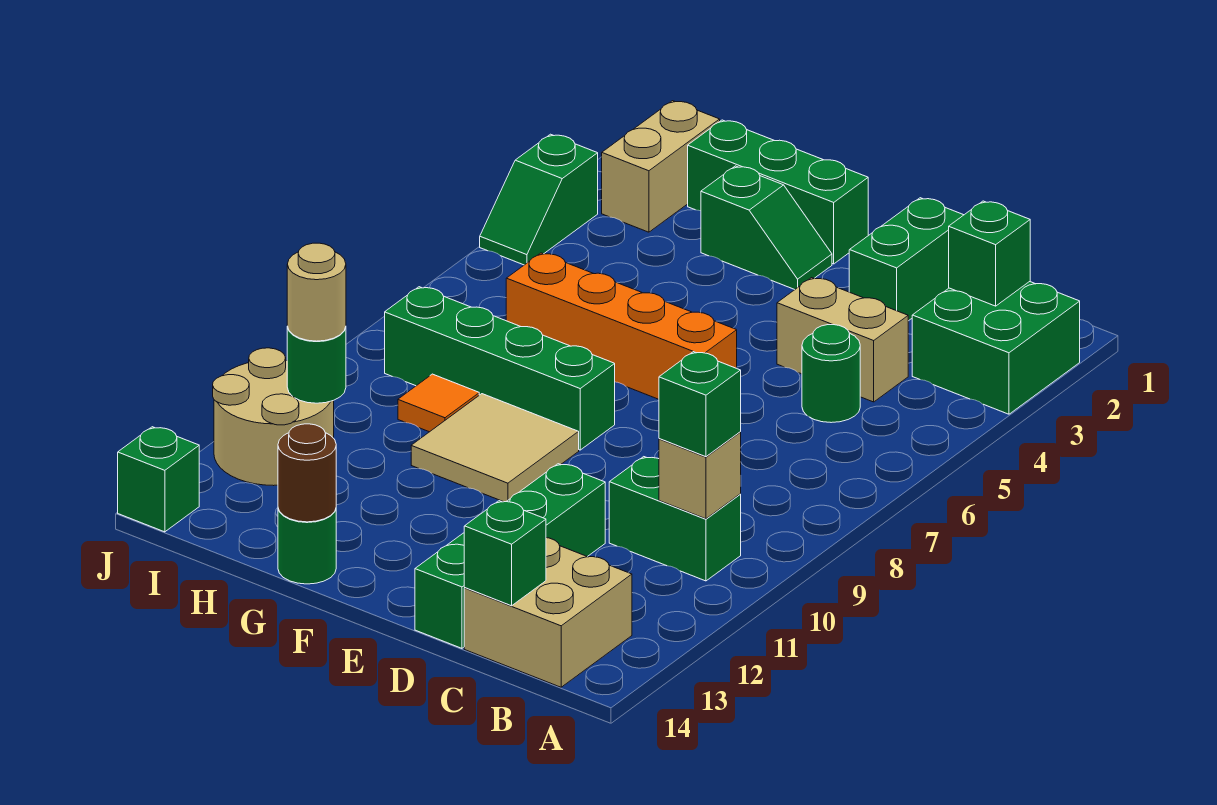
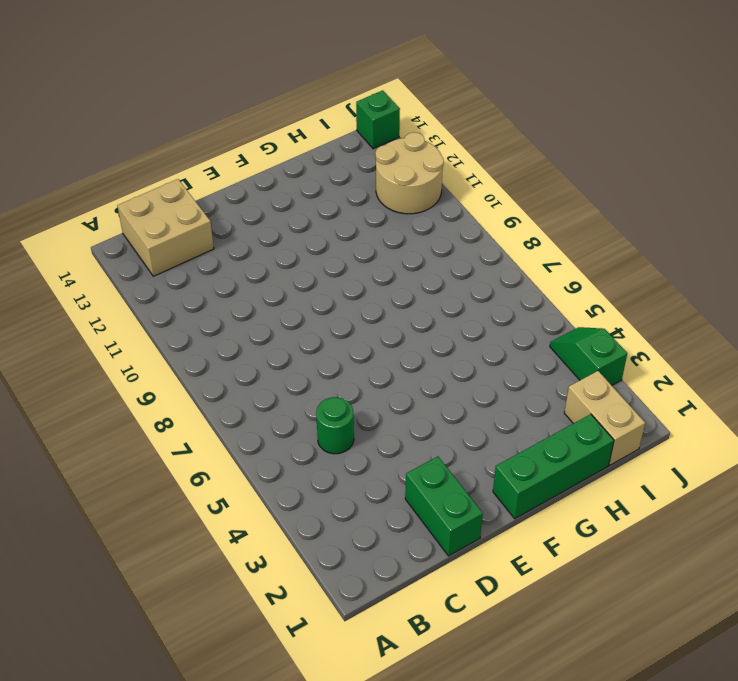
none -> green 2x2 brick [912,282,1080,414]
none -> green 1x2 brick [609,457,741,581]
none -> tan 1x2 brick [777,278,908,402]

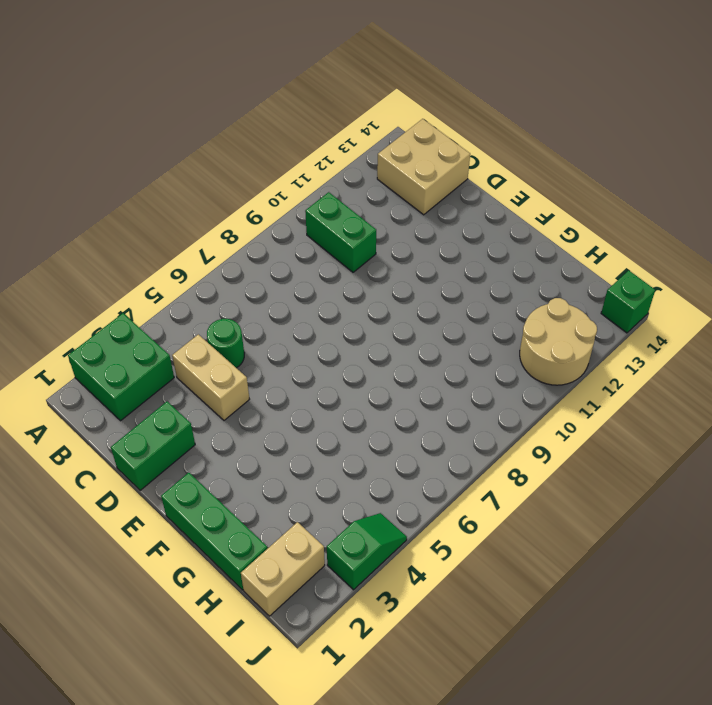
none -> green 1x4 brick [415,464,605,648]
none -> orange 1x4 brick [506,253,737,399]
none -> green 1x2 slope [701,166,832,290]

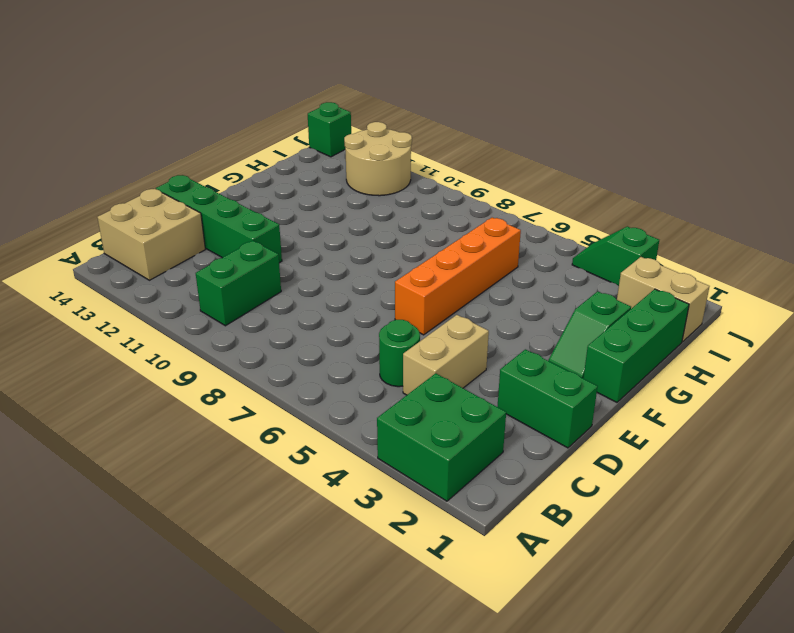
none -> green 1x4 brick [385,287,615,450]
none -> tan 2x2 tile [411,394,579,502]
none -> green 1x1 round brick [278,509,336,584]

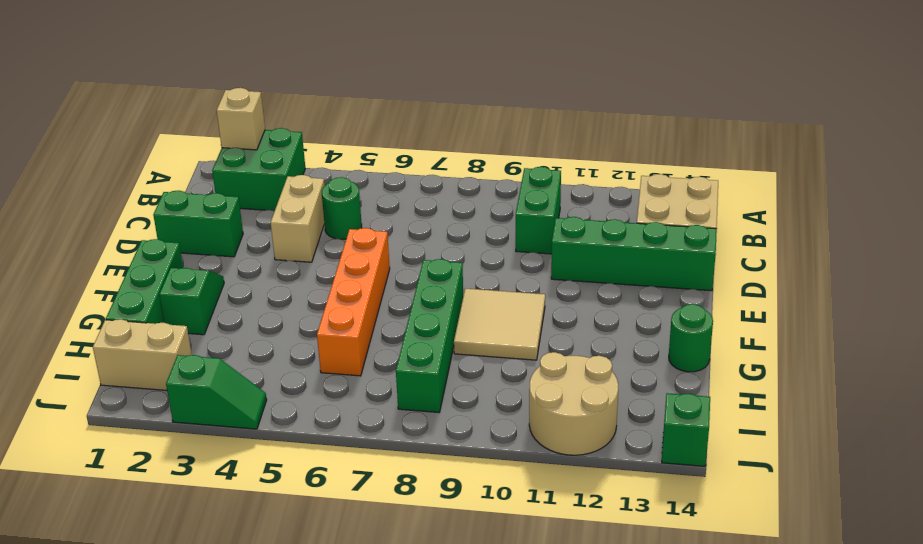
tan 1x1 brick [217,88,265,150] -> tan 1x1 brick moved to [659,432,741,519]
none -> orange 1x1 tile [398,374,479,432]
none -> green 1x1 brick [949,201,1030,306]
none -> green 1x1 brick [464,501,546,606]

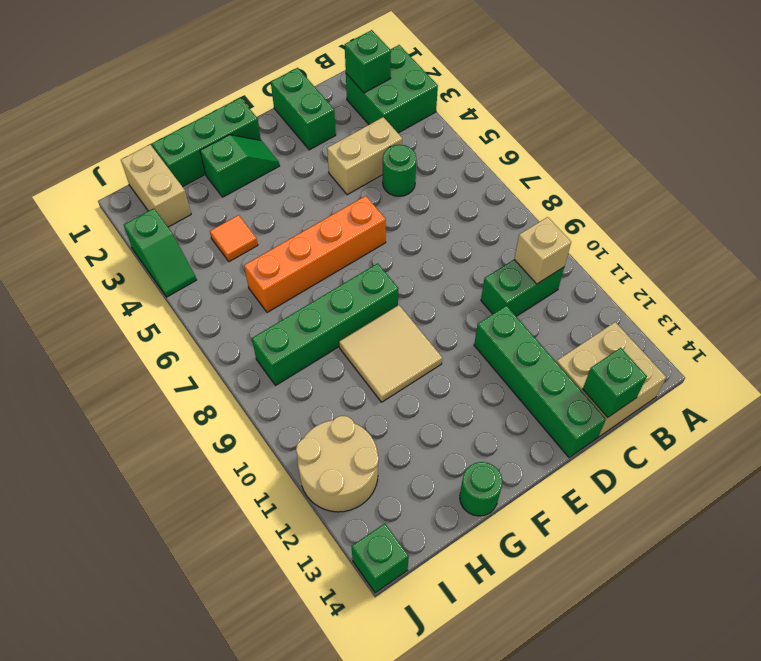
orange 1x1 tile [210,215,258,262] -> orange 1x1 tile moved to [398,374,479,432]
none -> brown 1x1 round brick [278,424,336,522]
none -> green 1x1 round brick [287,326,346,403]
none -> green 1x1 brick [659,352,741,457]

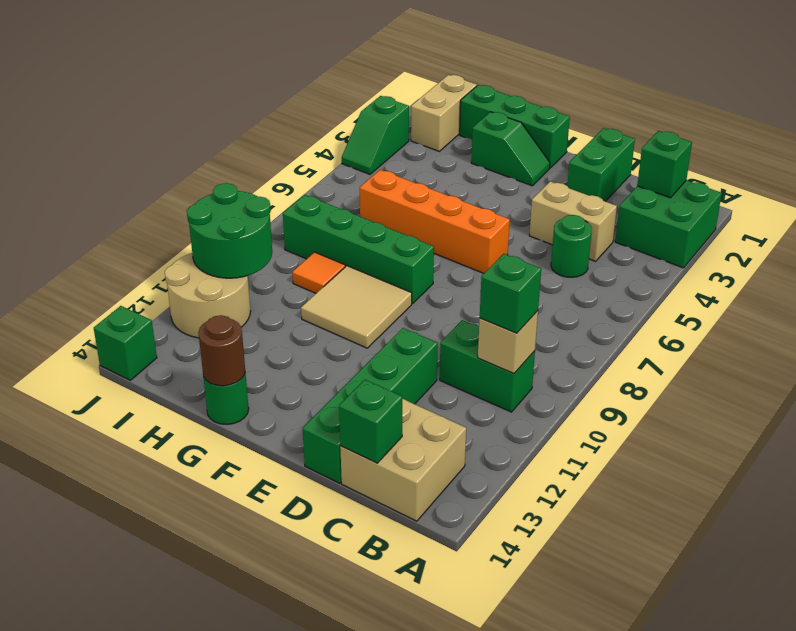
green 2x2 round brick [187,183,272,278] -> green 1x1 round brick [287,326,346,403]
none -> tan 1x1 round brick [287,243,346,341]

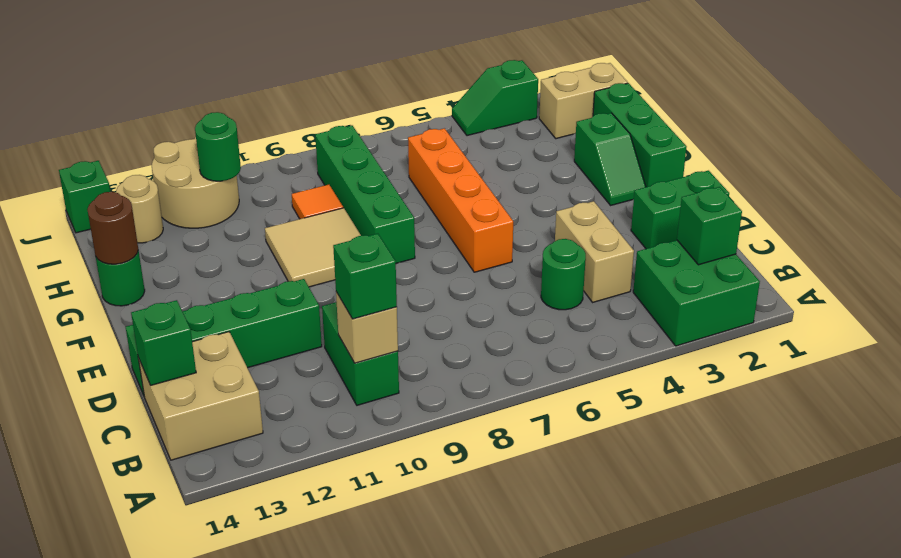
tan 1x1 round brick [116,175,163,243] -> tan 1x1 round brick moved to [287,243,346,341]

